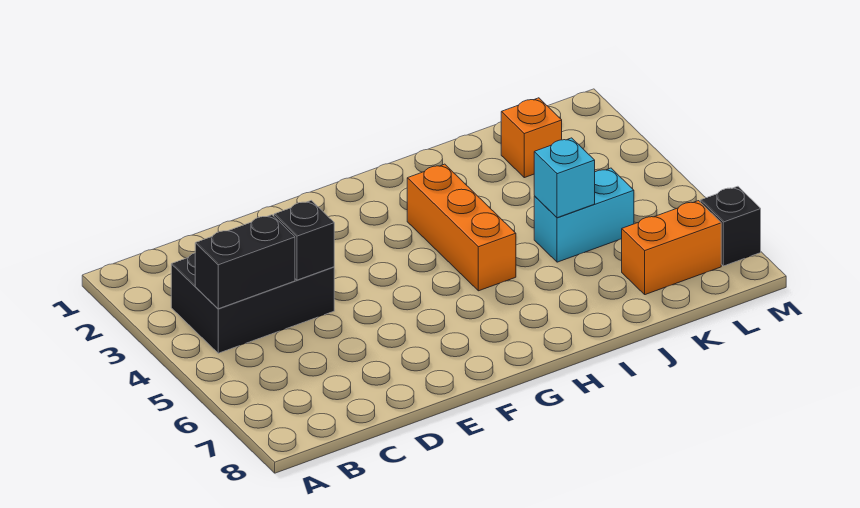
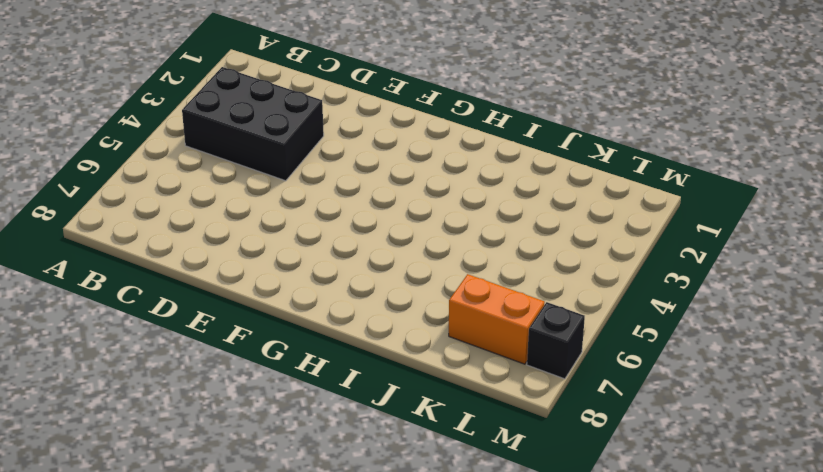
none -> orange 1x3 brick [407,164,516,291]
none -> cyan 1x2 brick [534,168,634,262]

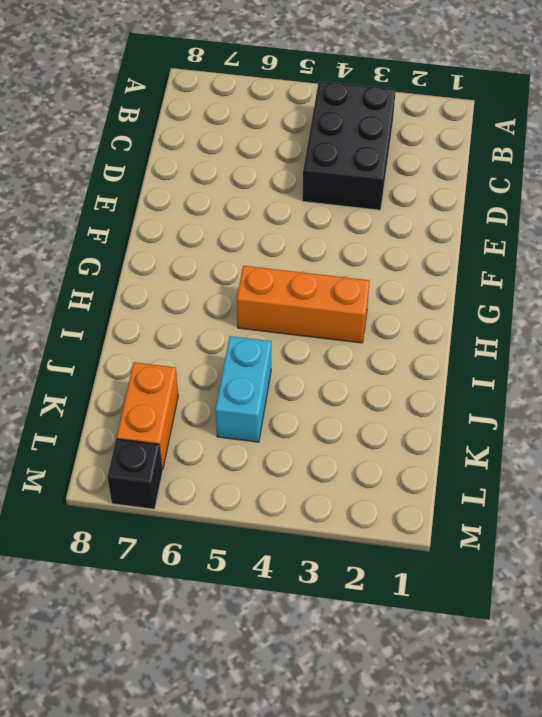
none -> orange 1x1 brick [501,98,562,178]
none -> black 1x2 brick [195,215,295,309]

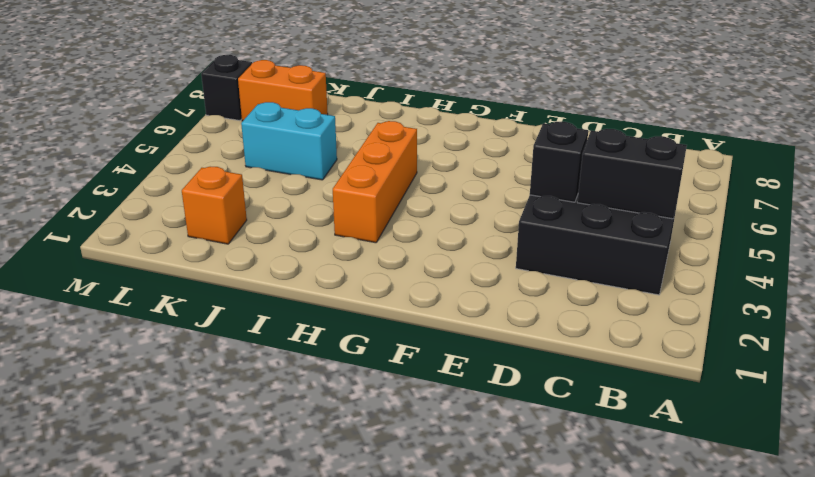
none -> cyan 1x1 brick [534,138,595,218]

